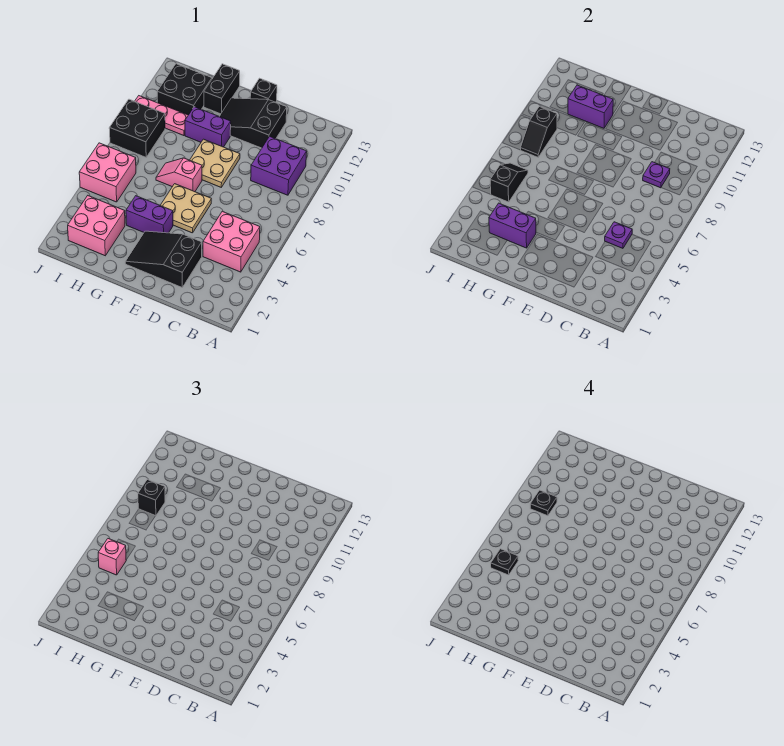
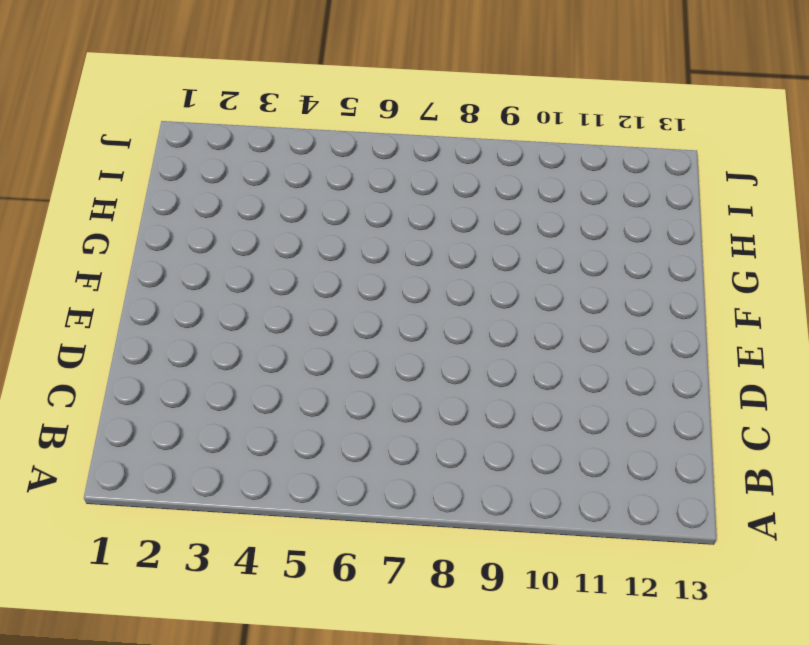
none -> pink 2x2 brick [203,211,260,272]
none -> purple 2x2 brick [251,136,307,195]
none -> black 2x3 slope [125,231,202,287]

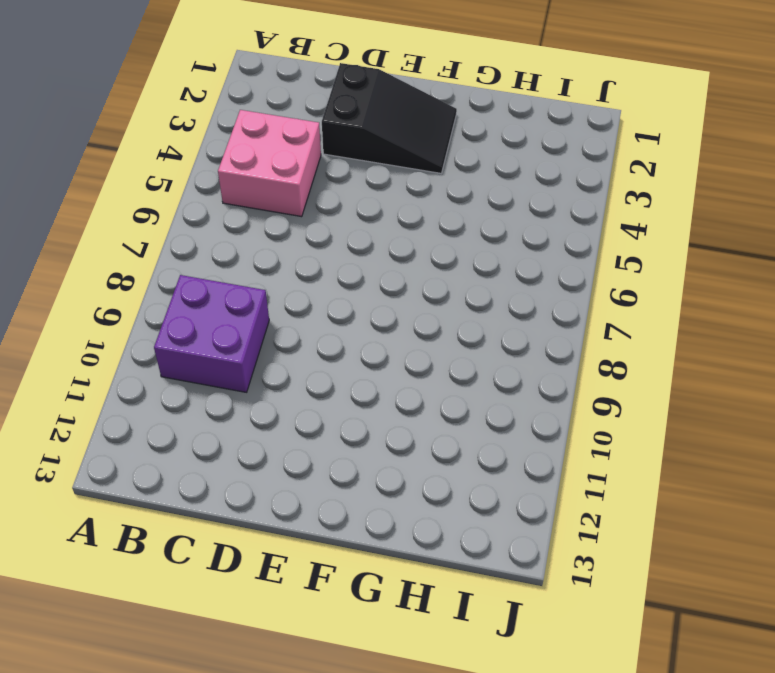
none -> black 2x3 slope [219,98,287,148]
none -> tan 2x2 plate [160,184,211,233]
none -> tan 2x2 plate [190,139,240,187]

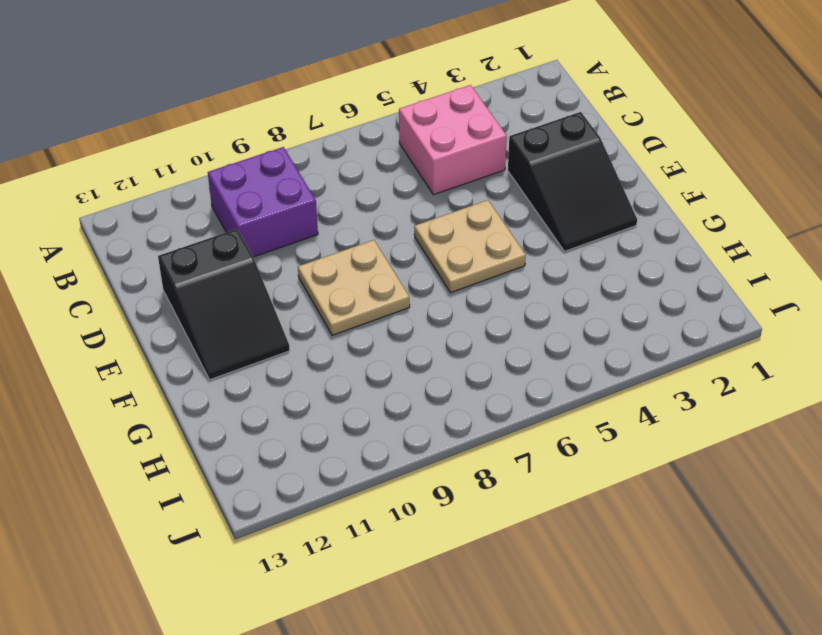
none -> black 1x1 brick [250,78,277,102]
none -> purple 1x2 brick [126,196,173,233]
none -> pink 1x2 slope [156,158,202,192]

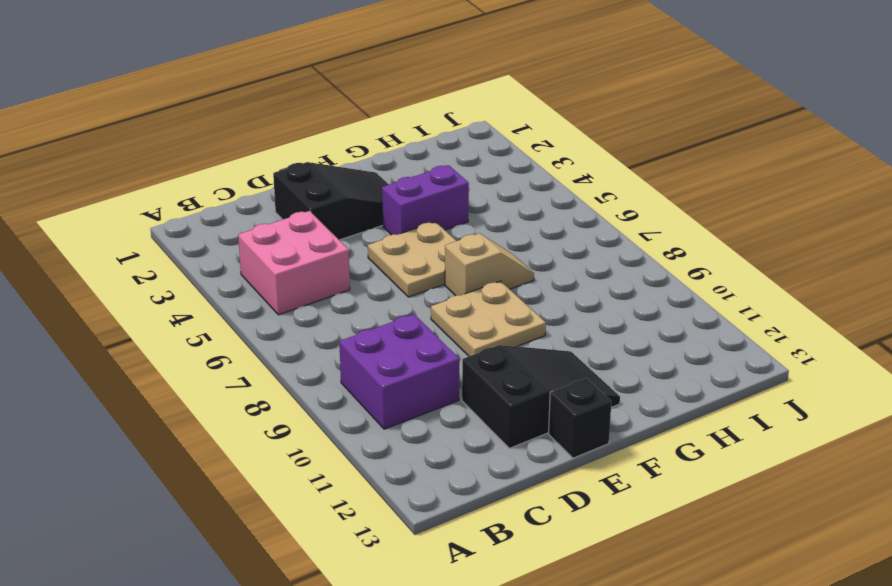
tan 1x2 slope [445,233,534,296] -> pink 1x2 slope [156,158,202,192]
none -> purple 1x2 brick [185,107,231,147]
none -> black 1x2 brick [204,64,240,114]
none -> pink 2x2 brick [68,196,125,256]

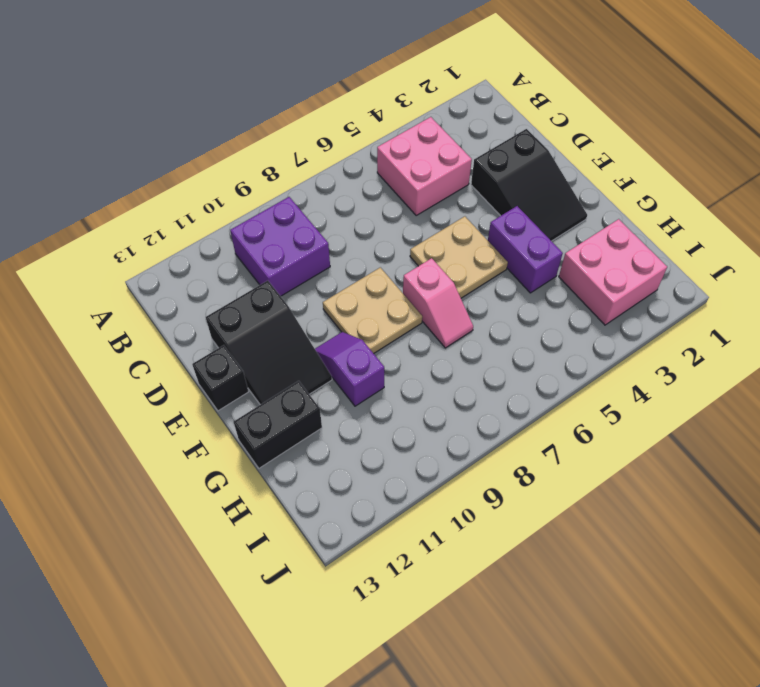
purple 1x2 slope [315,332,384,406] -> purple 1x2 brick [185,107,231,147]
none -> pink 1x3 plate [135,96,188,136]
none -> black 2x2 brick [157,64,212,115]
none -> pink 2x2 brick [79,143,136,202]

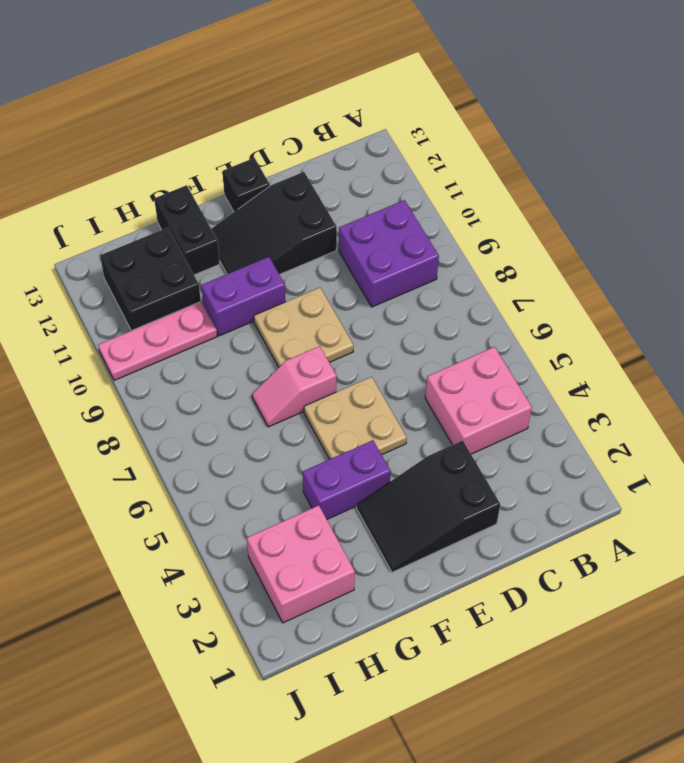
none -> pink 2x2 brick [79,143,136,202]
none -> black 2x2 brick [109,99,165,157]
none -> purple 1x1 plate [605,222,632,248]

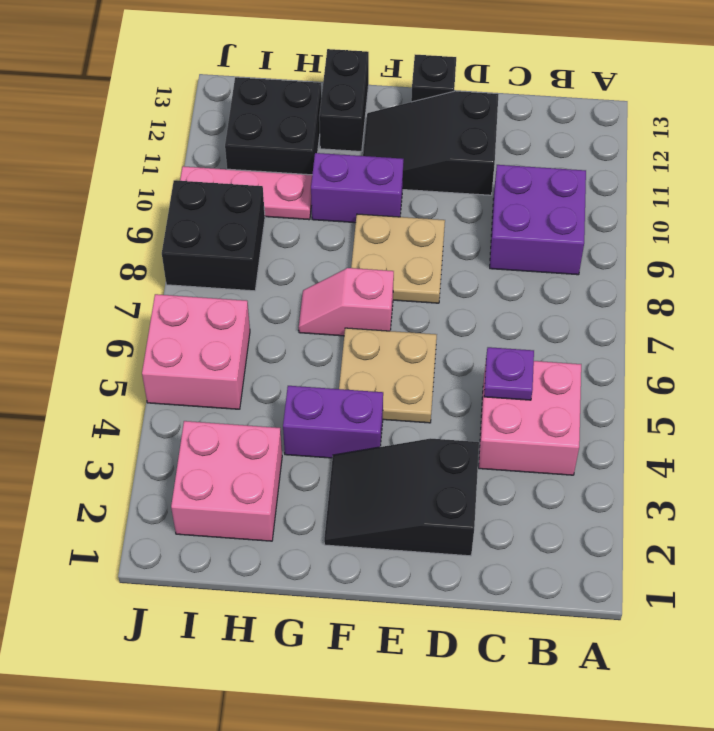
none -> purple 1x1 plate [643,162,670,188]
none -> purple 1x2 brick [489,203,536,248]
none -> purple 1x2 brick [568,85,613,128]

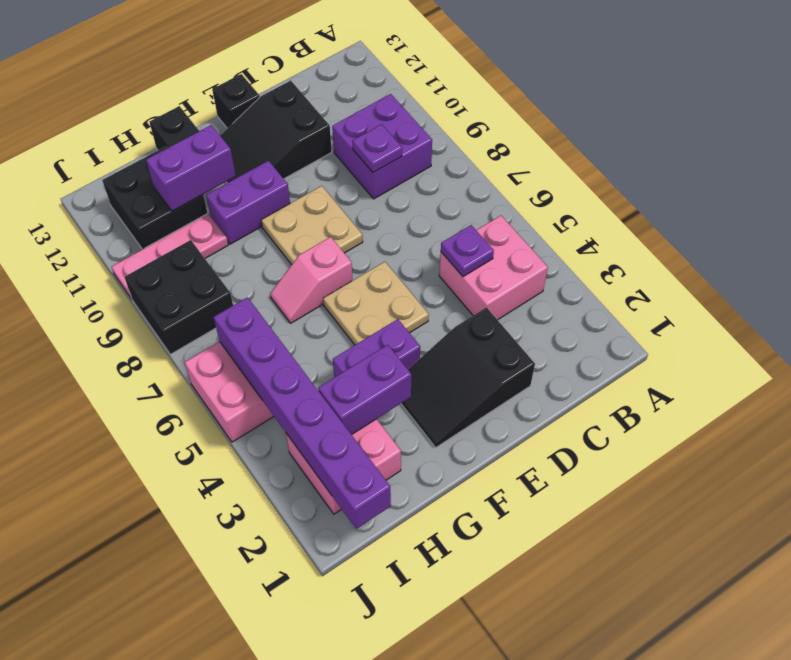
purple 1x6 brick [214,297,391,529] -> black 1x2 slope [490,163,528,202]
none -> black 1x2 slope [521,107,557,157]
none -> pink 1x1 brick [98,539,126,575]
none -> black 1x1 brick [138,480,165,516]

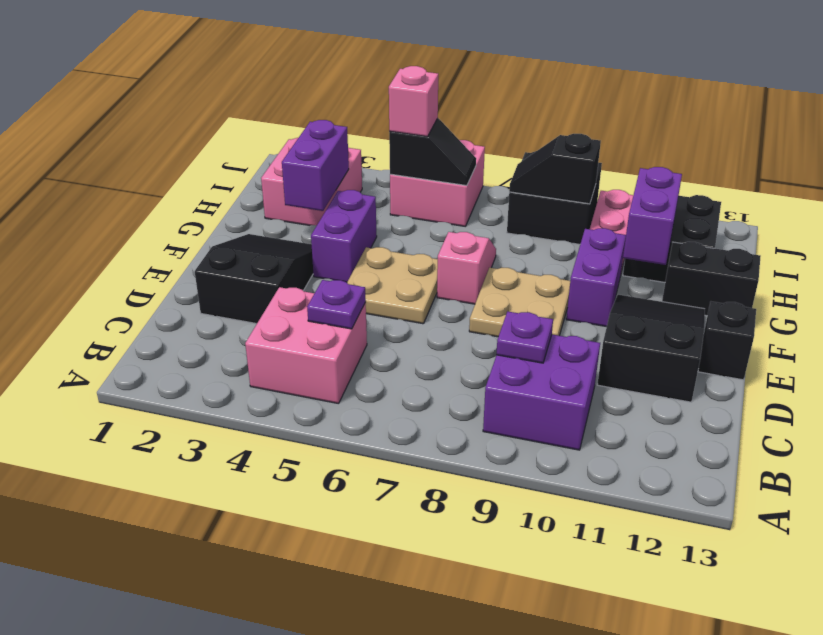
none -> black 1x1 brick [138,480,165,516]
none -> black 1x1 plate [491,549,518,575]
none -> black 1x1 plate [530,490,557,516]

